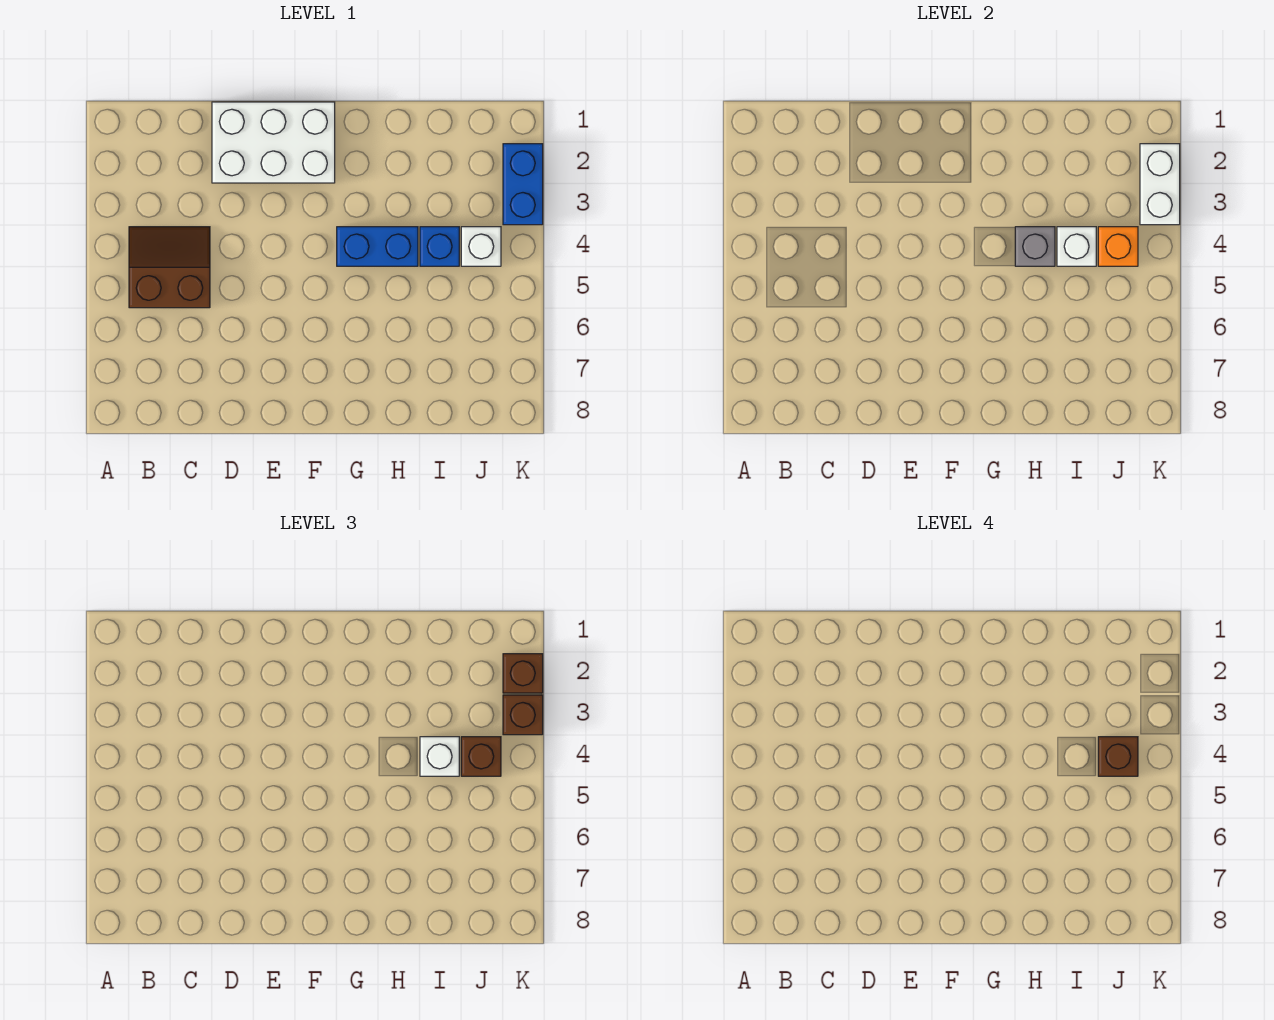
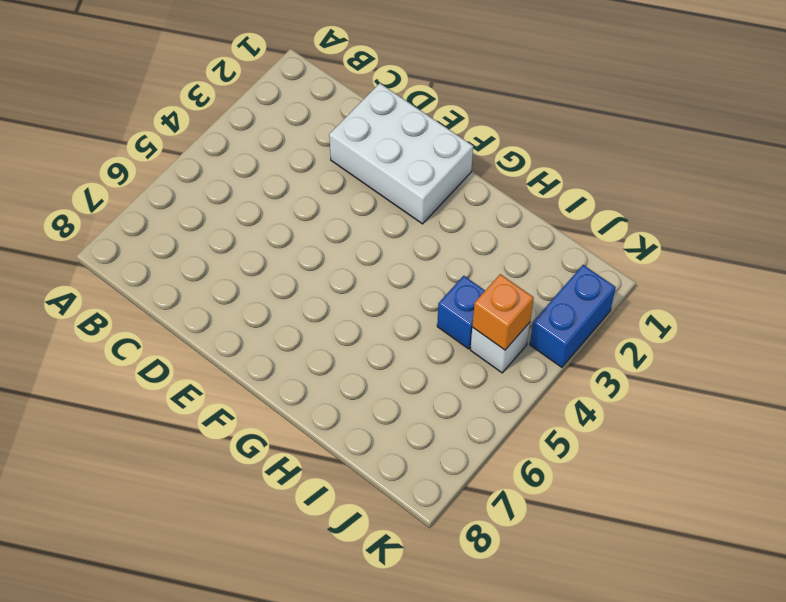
none -> brown 2x2 slope [129,227,210,308]
none -> blue 1x2 brick [337,227,418,266]
none -> grey 1x1 brick [1015,227,1055,266]

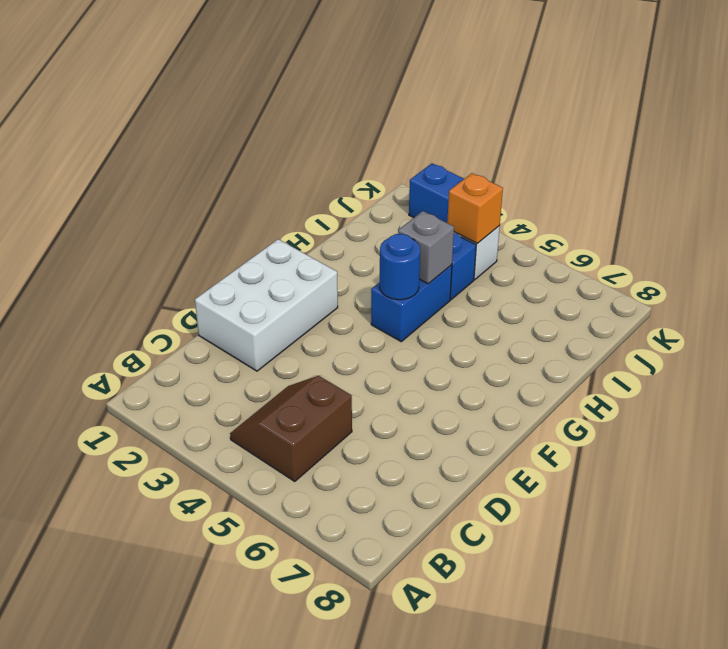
blue 1x1 round brick [380,234,420,300] -> none
none -> white 1x1 brick [1057,227,1096,266]
none -> white 1x2 brick [1140,144,1180,225]
none -> white 1x1 brick [420,737,459,776]

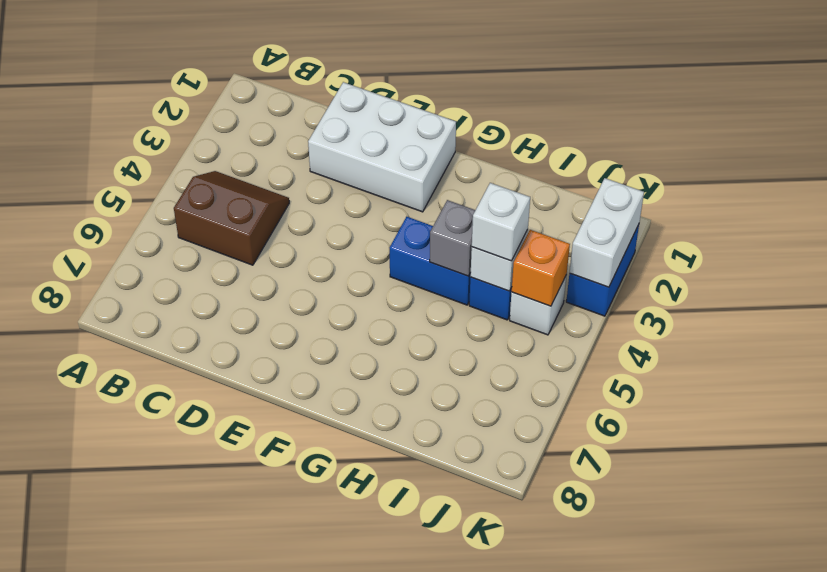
none -> brown 1x1 brick [461,737,501,776]
none -> brown 1x1 brick [503,654,543,693]
none -> brown 1x1 brick [503,695,543,735]

